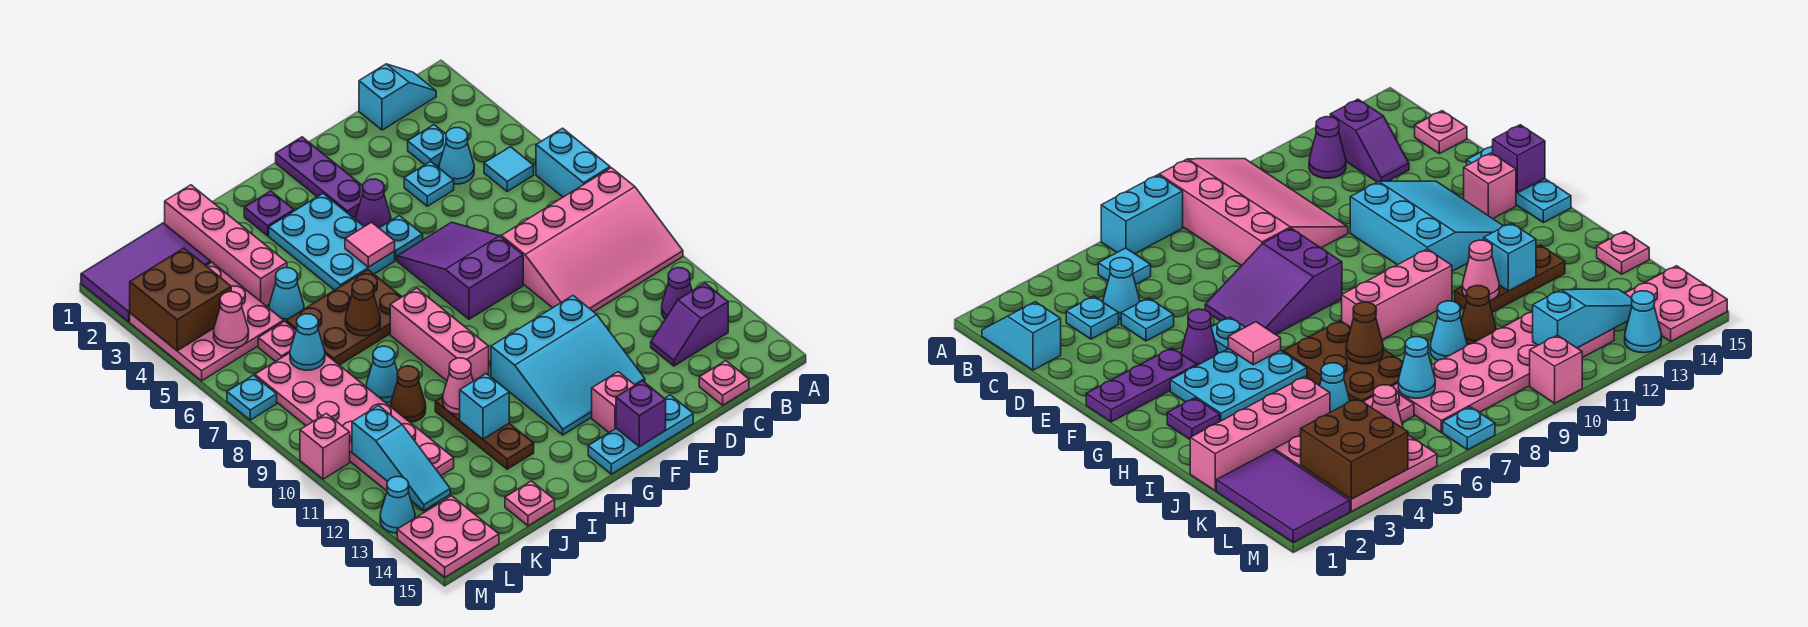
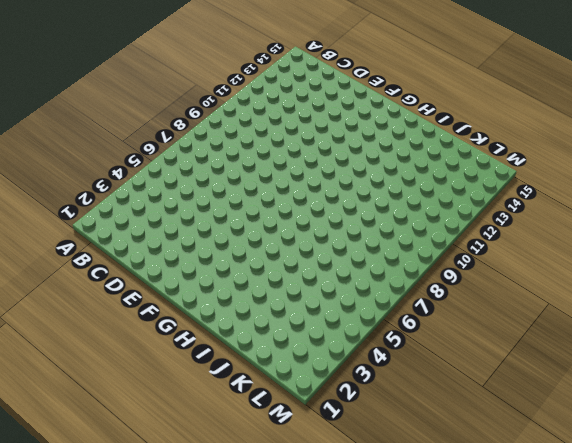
none -> cyan 1x2 brick [536,128,610,197]
none -> pink 3x4 slope [501,168,683,312]
none -> cyan 1x2 slope [359,64,436,130]
none -> cyan 1x1 tile [484,147,534,191]

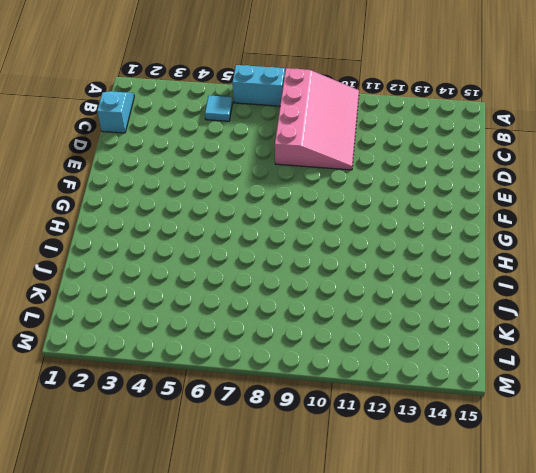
none -> purple 1x1 cone [662,268,692,319]
none -> purple 1x2 slope [651,283,728,366]
none -> cyan 1x1 plate [408,125,446,166]
none -> cyan 1x1 cone [439,128,474,184]

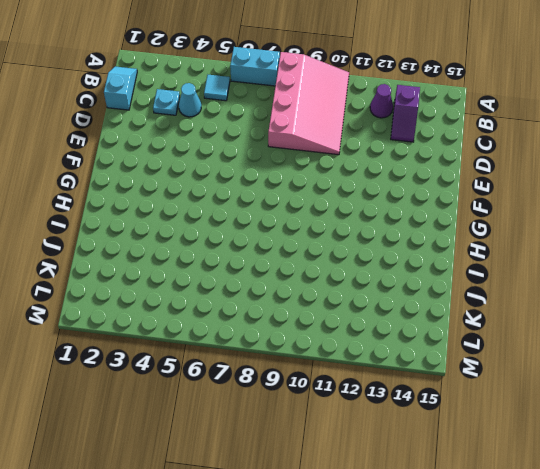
none -> pink 1x1 plate [699,361,749,405]
none -> cyan 1x1 plate [404,161,454,206]
none -> purple 2x3 slope [397,222,523,319]
none -> cyan 3x3 slope [491,296,645,435]

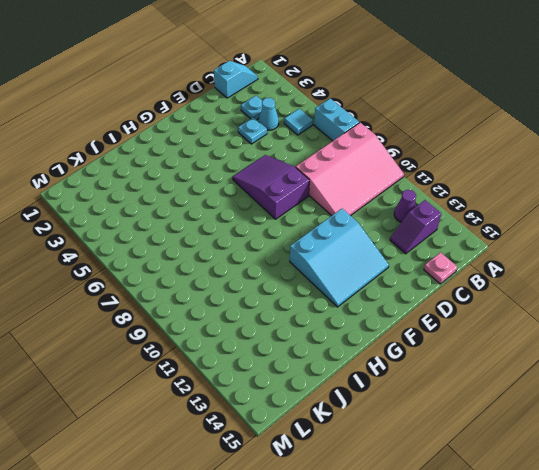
none -> cyan 1x3 plate [588,395,693,474]
none -> purple 1x3 plate [276,137,363,218]
none -> purple 1x1 cone [356,179,391,228]
none -> cyan 1x1 plate [379,216,423,260]

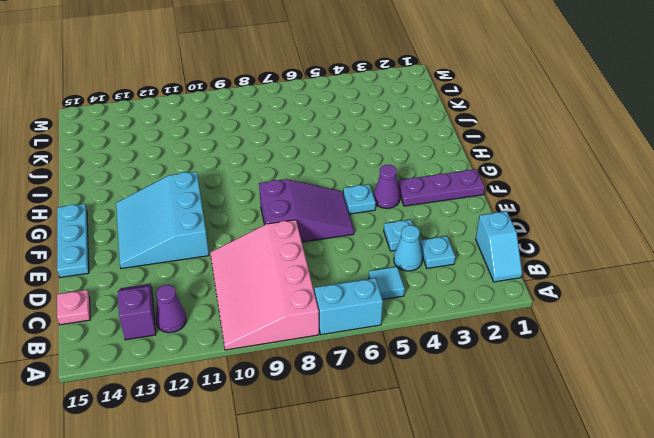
none -> pink 1x1 brick [592,372,635,432]
none -> cyan 2x3 plate [269,194,395,290]
none -> purple 1x1 plate [244,191,294,236]
none -> brown 2x3 plate [286,270,402,365]

